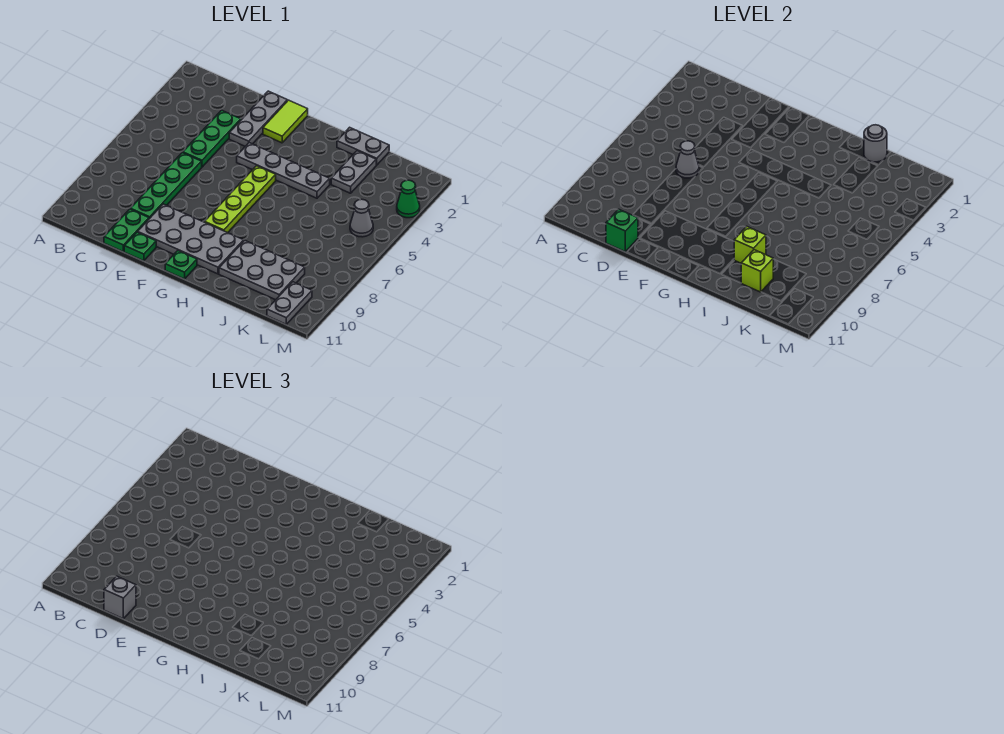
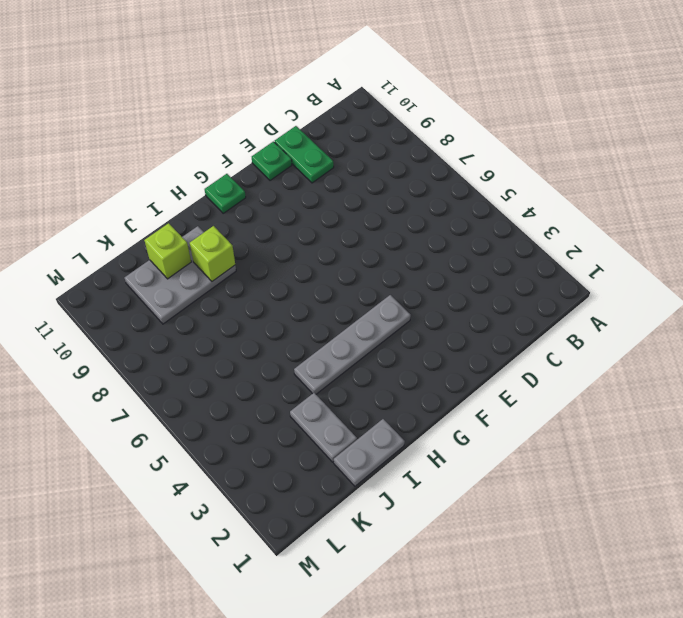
none -> green 1x3 plate [183,110,241,167]
none -> green 1x4 plate [130,153,202,219]
none -> grey 1x3 plate [229,91,287,146]

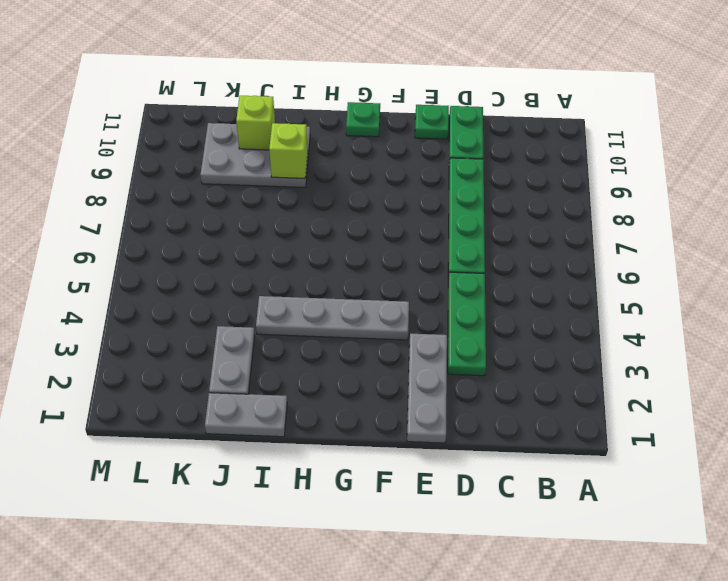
none -> grey 2x4 plate [138,204,244,274]
none -> lime 1x2 tile [263,100,308,143]
none -> lime 1x4 plate [205,166,276,233]

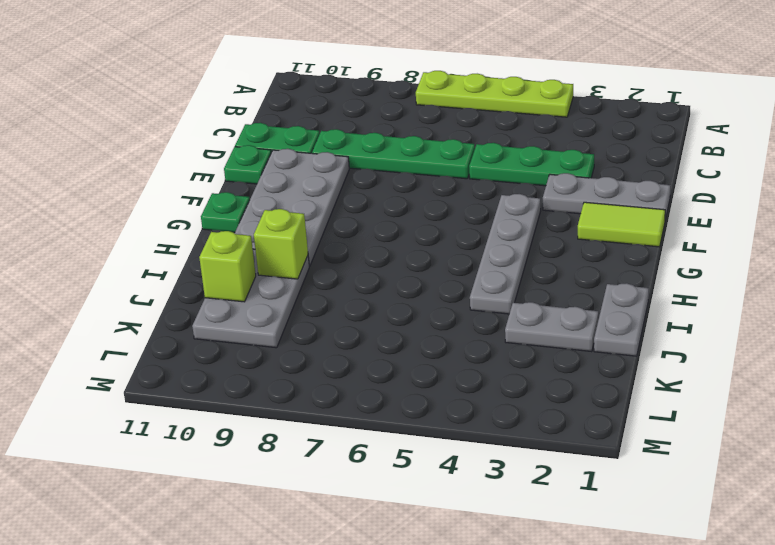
lime 1x4 plate [416,71,573,117] -> lime 1x4 plate moved to [205,166,276,233]
none -> grey 1x1 cone [350,199,373,237]
none -> grey 1x2 plate [267,282,312,324]
none -> green 1x1 cone [397,180,420,218]

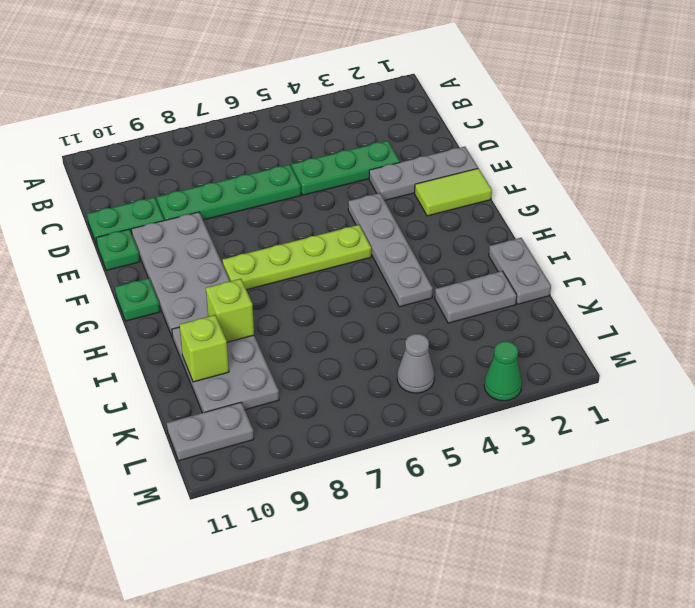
none -> grey 1x1 cone [676,141,699,178]
none -> green 1x1 brick [606,209,638,252]
none -> grey 1x1 round brick [864,125,887,162]

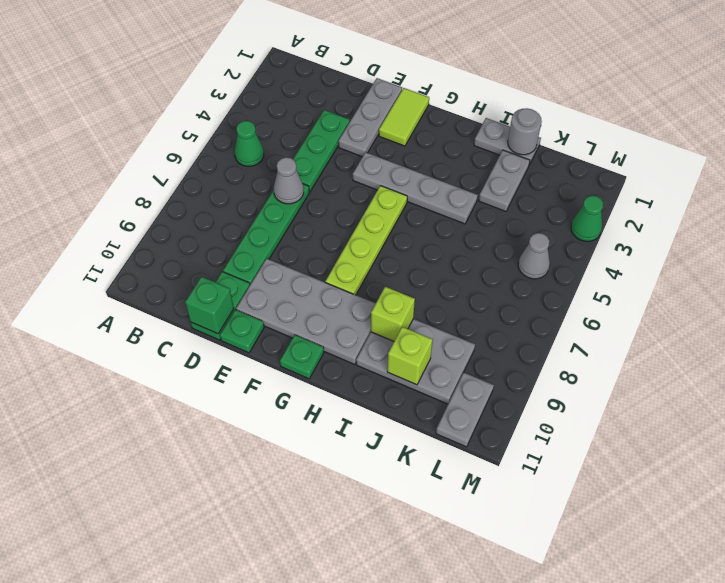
green 1x1 cone [235,121,264,166] -> none
none -> grey 1x1 brick [104,576,136,619]

